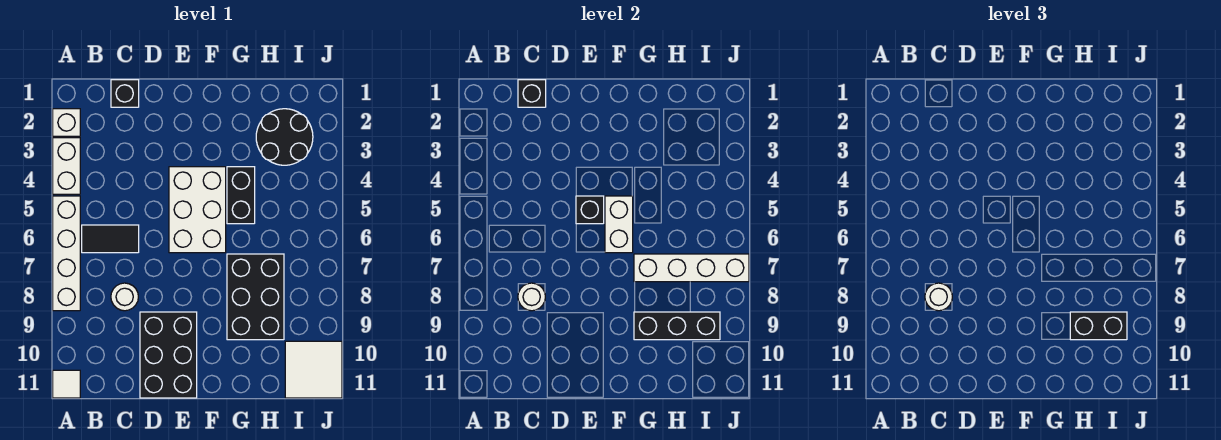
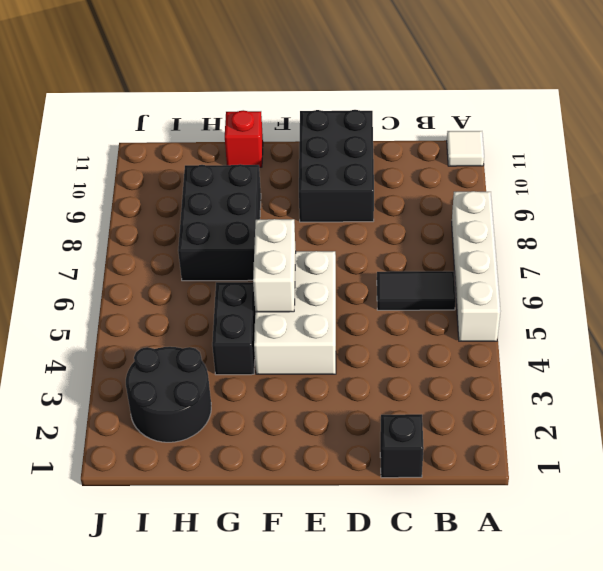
red 1x1 brick [225,110,263,167] -> none
none -> white 1x1 brick [53,109,80,136]
none -> white 1x2 brick [53,138,80,194]
none -> white 1x1 round brick [111,283,138,311]

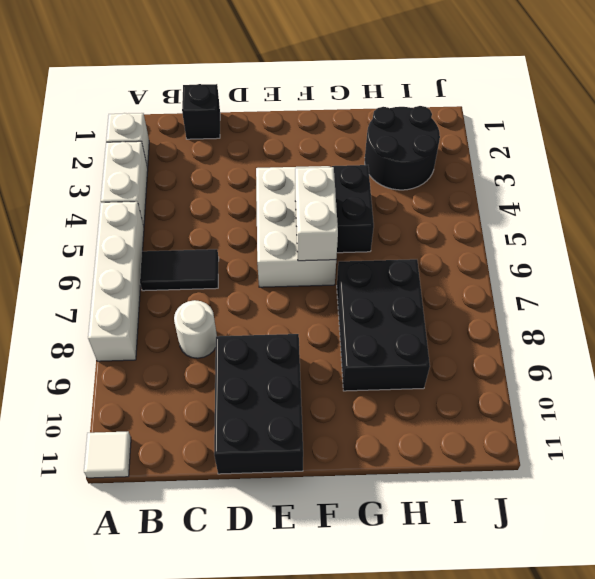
none -> white 2x2 tile [285,341,342,398]
none -> black 1x1 brick [518,80,546,107]
none -> white 1x1 round brick [518,283,545,311]

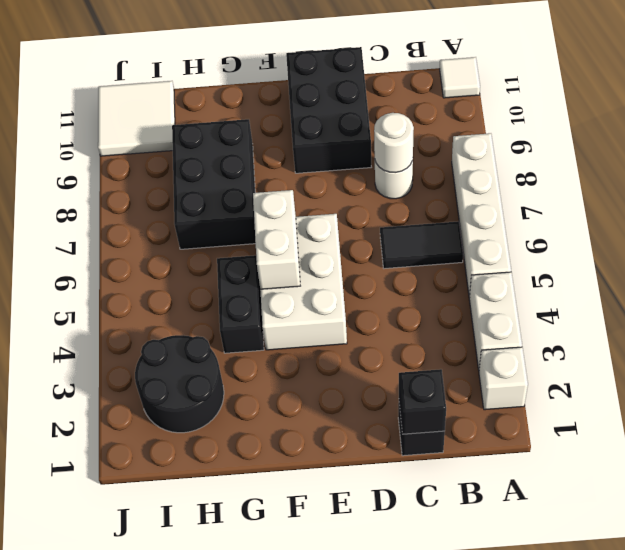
none -> black 1x1 brick [576,196,604,224]
none -> white 1x4 brick [634,254,749,282]
none -> black 1x3 brick [634,312,720,340]

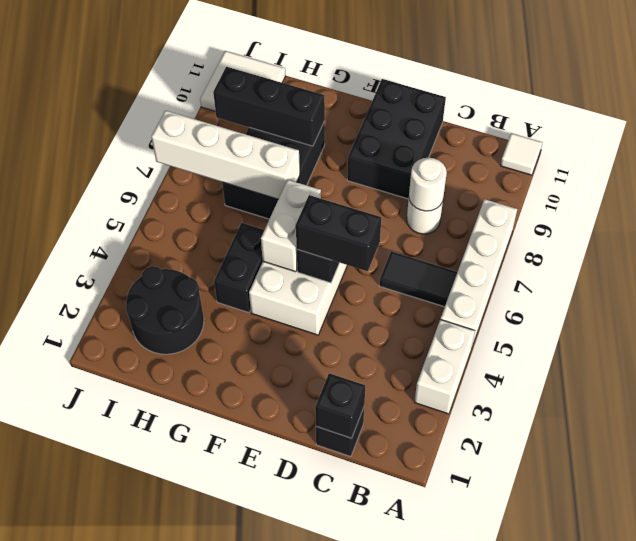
black 1x2 brick [296,195,381,271] -> black 1x2 brick moved to [1070,312,1127,340]
none -> white 1x1 brick [53,109,80,136]
none -> white 1x1 round brick [925,283,952,311]

